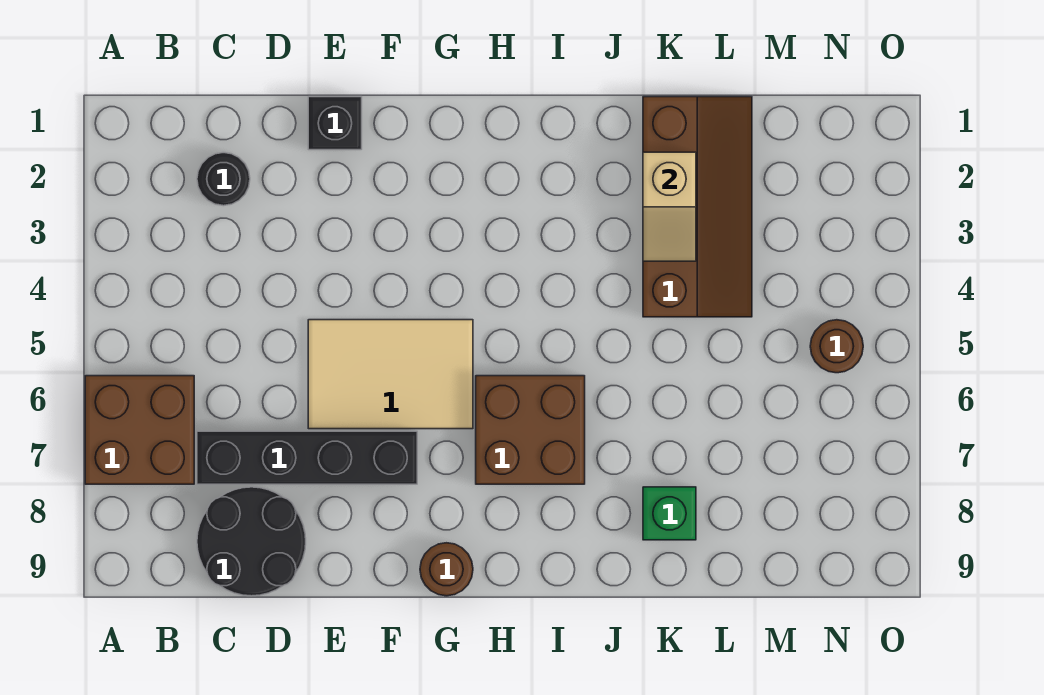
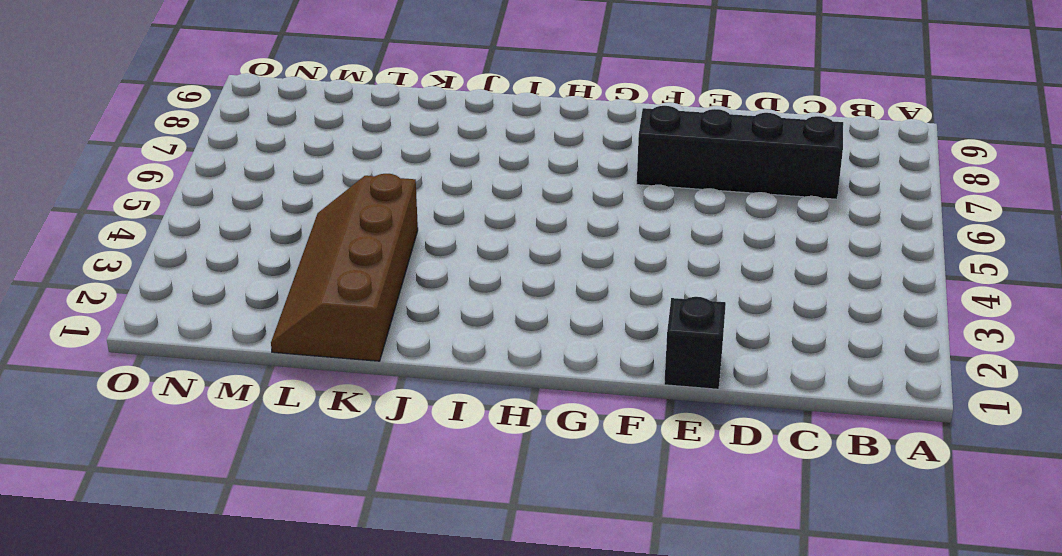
none -> brown 2x2 brick [85,376,194,484]
none -> black 1x1 round brick [197,153,250,206]
none -> black 2x2 round brick [197,487,306,596]

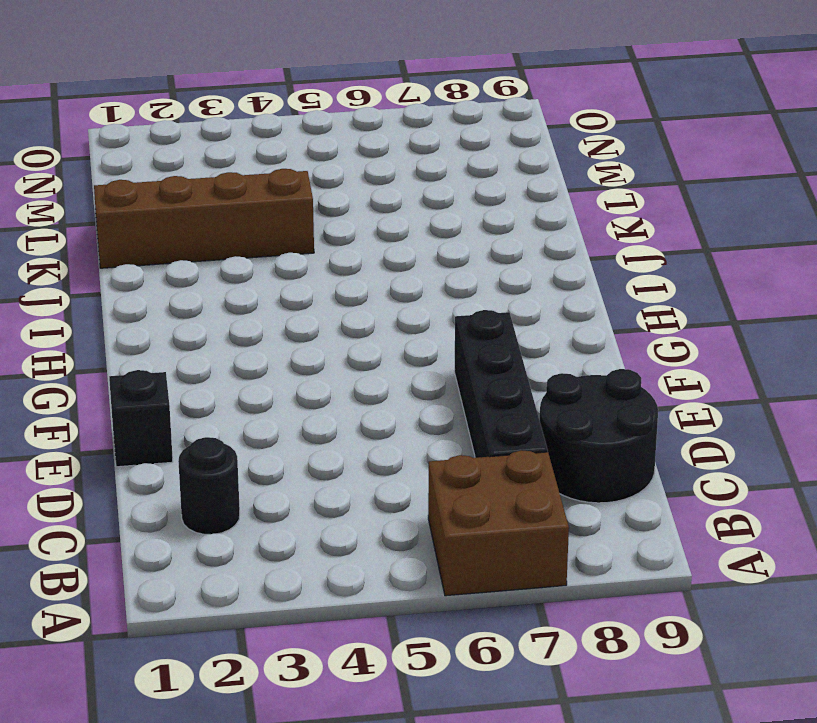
none -> tan 2x3 tile [308,320,473,429]
none -> brown 1x1 round brick [420,543,473,596]
none -> brown 2x2 brick [476,376,585,484]

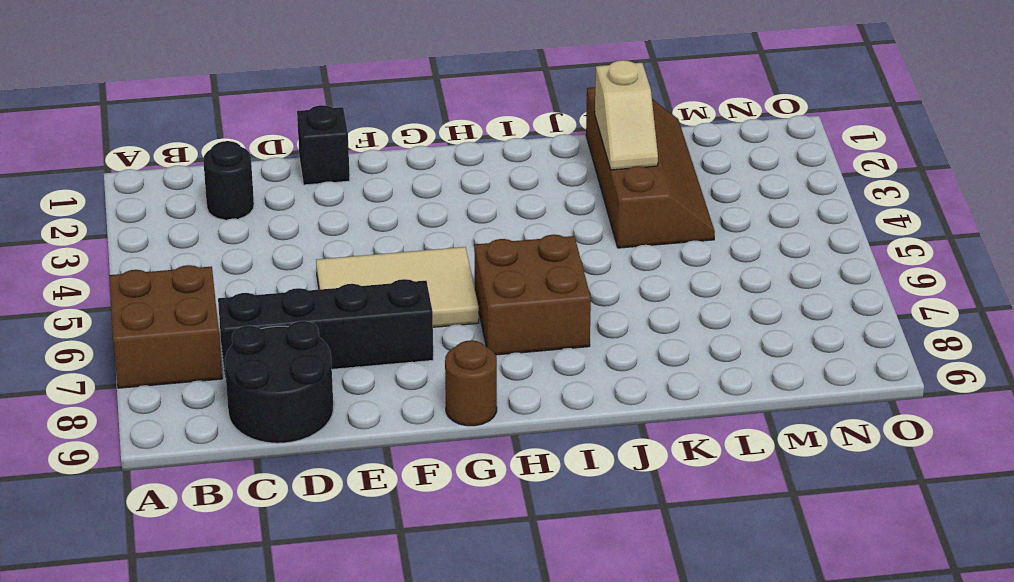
none -> green 1x1 brick [643,487,696,540]
none -> brown 1x1 round brick [810,320,863,373]

